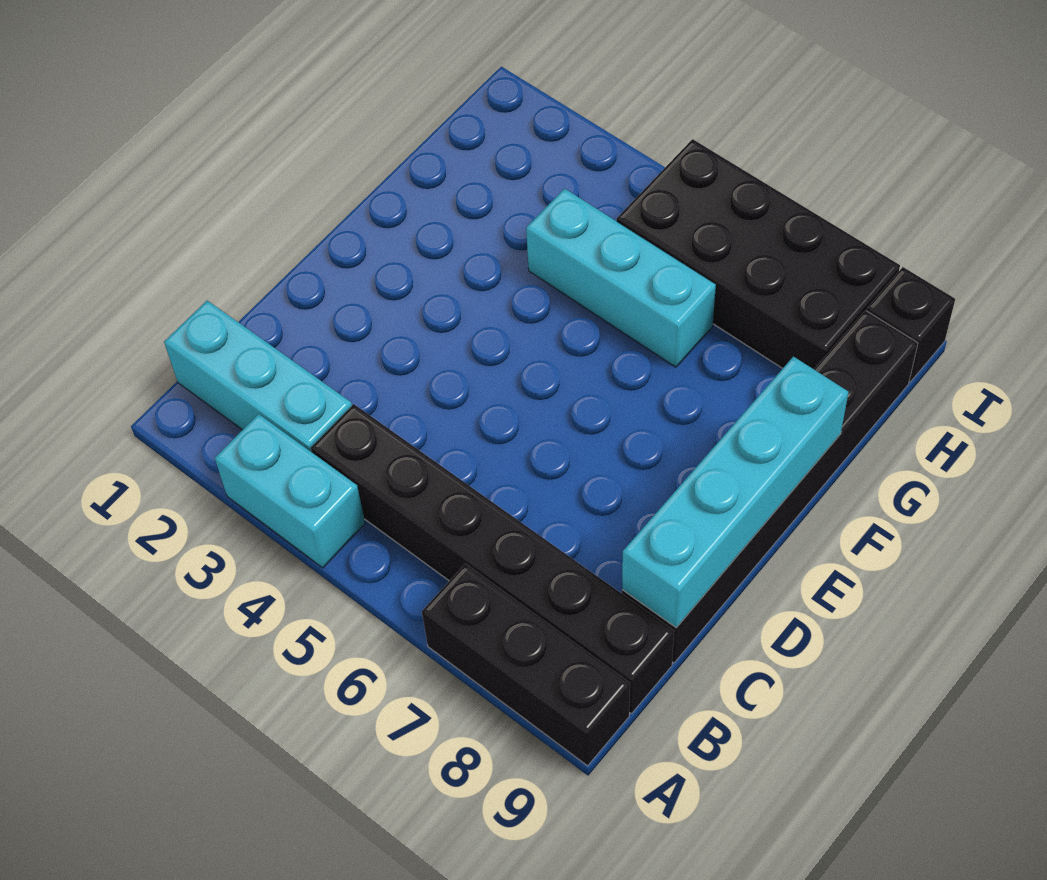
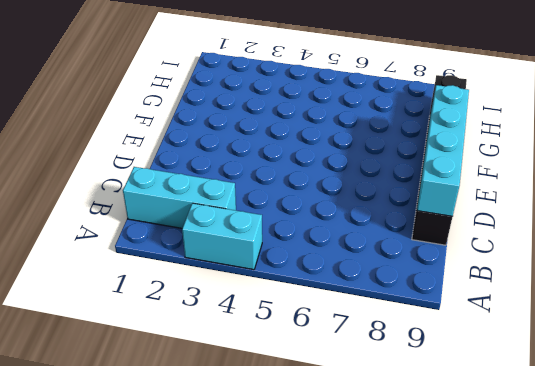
none -> black 1x3 brick [422,564,630,766]
none -> black 1x6 brick [311,404,674,713]

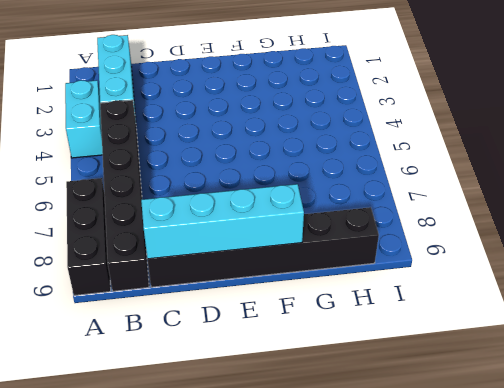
none -> cyan 1x3 brick [526,189,716,367]
none -> black 2x4 brick [617,139,900,369]

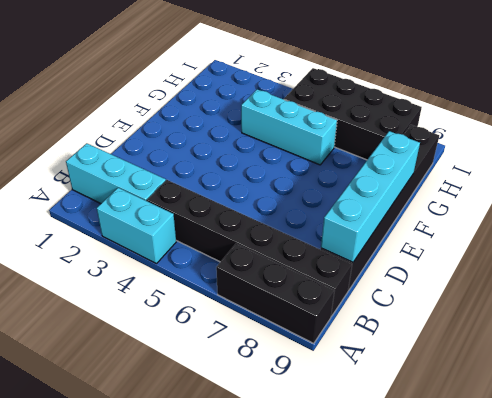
none -> black 1x1 brick [867,267,955,382]

